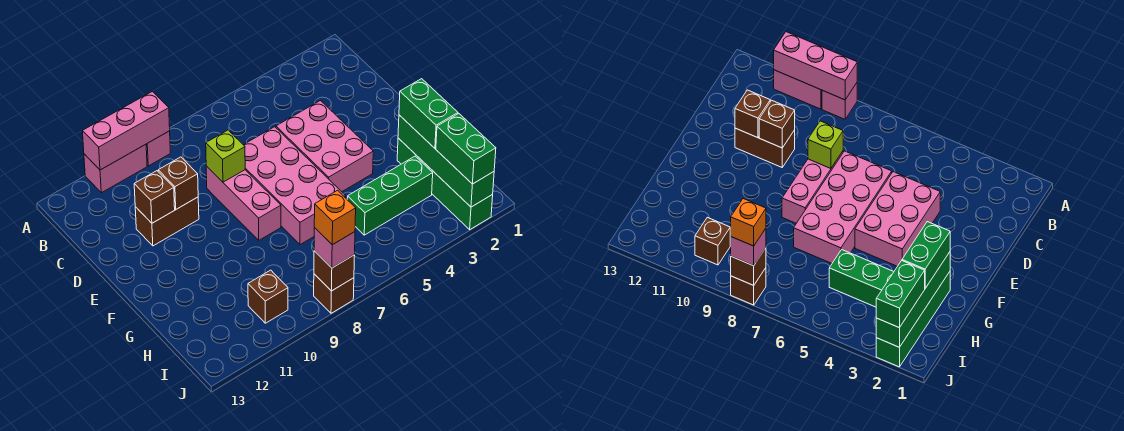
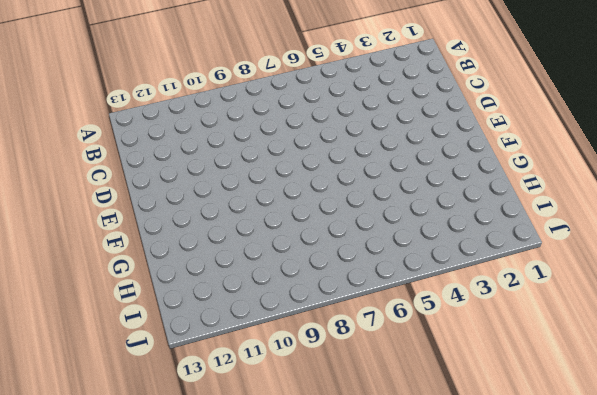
none -> pink 1x1 brick [146,131,170,166]
none -> pink 1x2 brick [84,144,147,193]
none -> pink 2x3 brick [276,101,373,192]

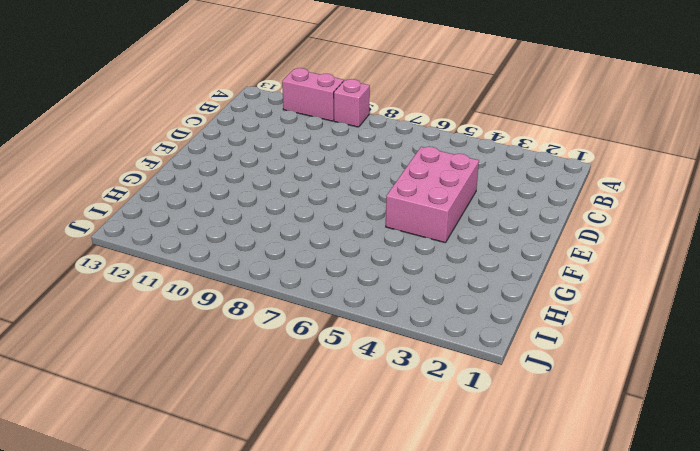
none -> pink 2x4 brick [244,127,346,245]
none -> pink 1x3 brick [206,166,281,240]
none -> brown 1x2 brick [135,197,199,246]

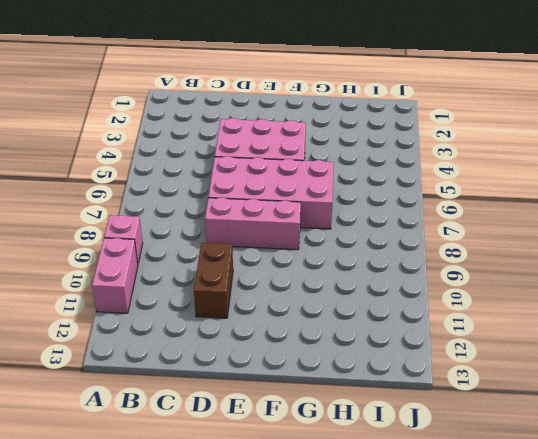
none -> green 1x4 brick [397,138,493,230]
none -> green 1x3 brick [347,156,433,235]
none -> brown 1x1 brick [248,270,288,323]

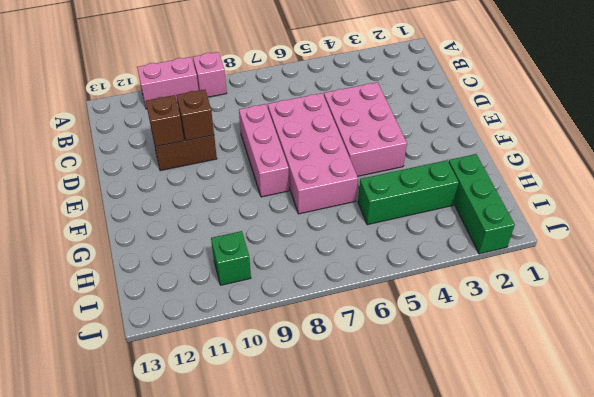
green 1x3 brick [449,154,515,254] -> green 1x4 brick [397,138,493,230]
green 1x1 brick [211,231,251,285] -> brown 1x1 brick [248,270,288,323]
none -> brown 1x1 brick [314,274,354,313]
none -> pink 1x3 brick [82,91,170,170]
none -> lime 1x1 brick [206,130,245,182]

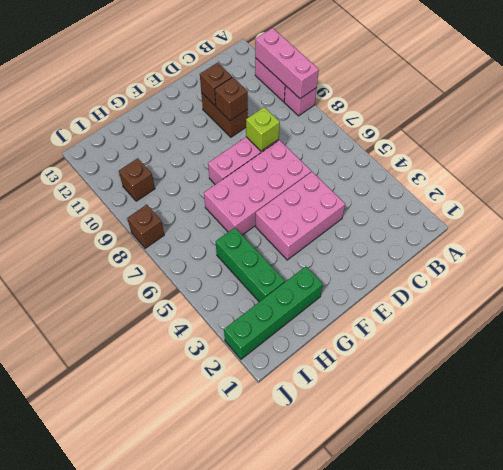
none -> green 1x4 brick [398,115,494,207]
none -> brown 1x1 brick [314,251,355,291]
none -> green 1x2 brick [399,79,458,148]

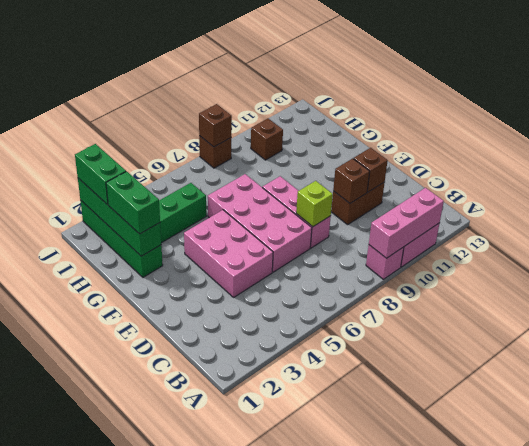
none -> pink 1x1 brick [314,228,355,268]
none -> orange 1x1 brick [314,190,356,245]

